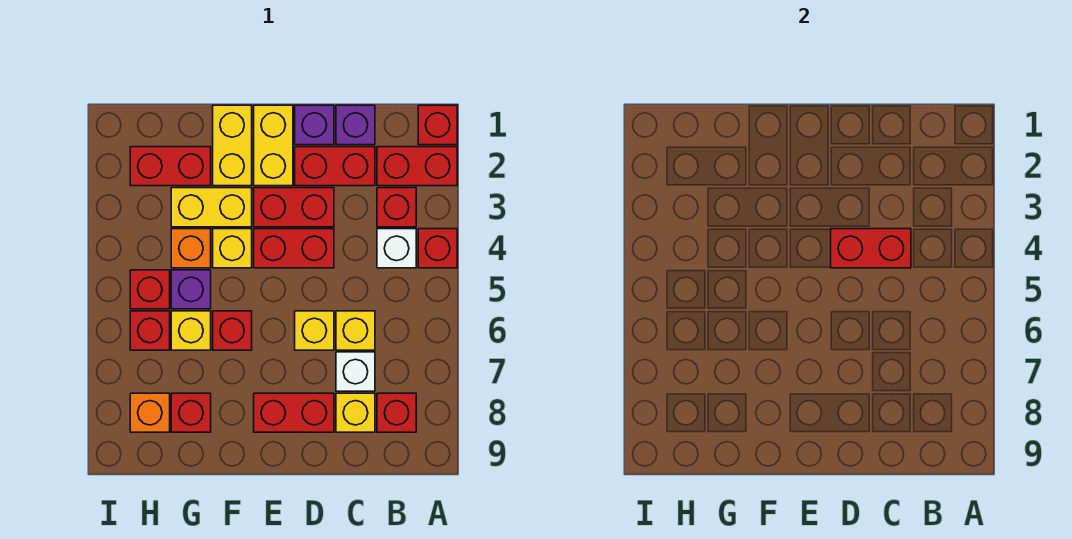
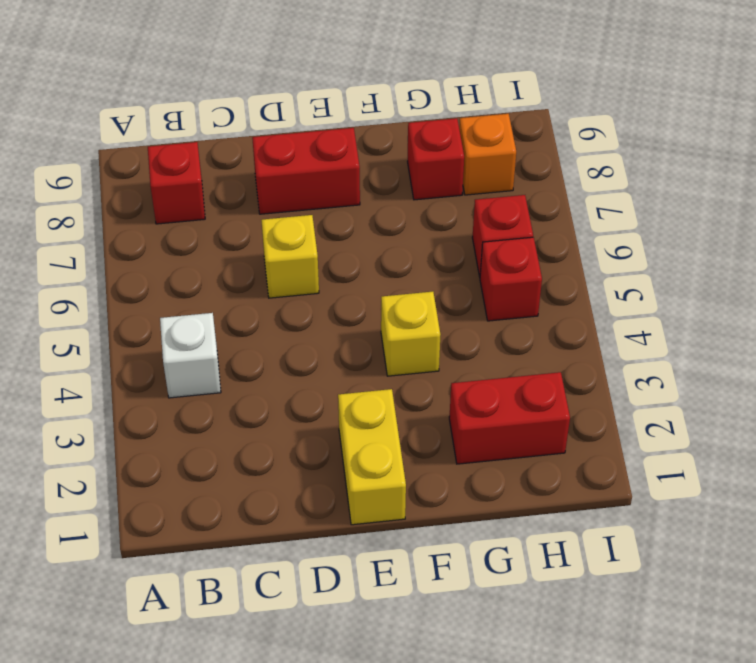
none -> red 1x1 brick [418,105,457,145]
none -> red 1x2 brick [377,147,457,186]
none -> red 1x1 brick [418,229,457,268]
none -> red 1x1 brick [377,188,416,227]

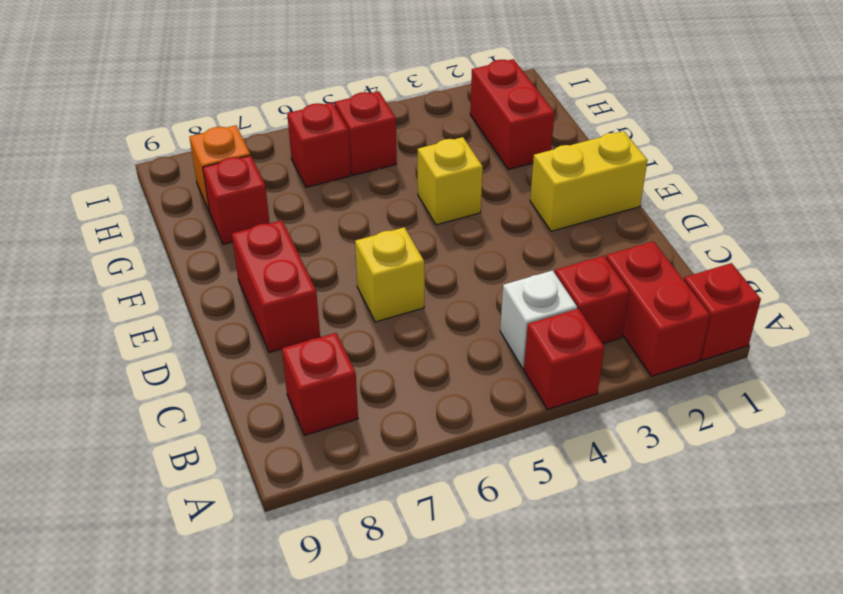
none -> purple 1x1 brick [336,105,375,145]
none -> red 1x2 brick [295,147,375,186]
none -> yellow 1x1 brick [336,311,375,350]
none -> white 1x1 brick [336,352,375,391]

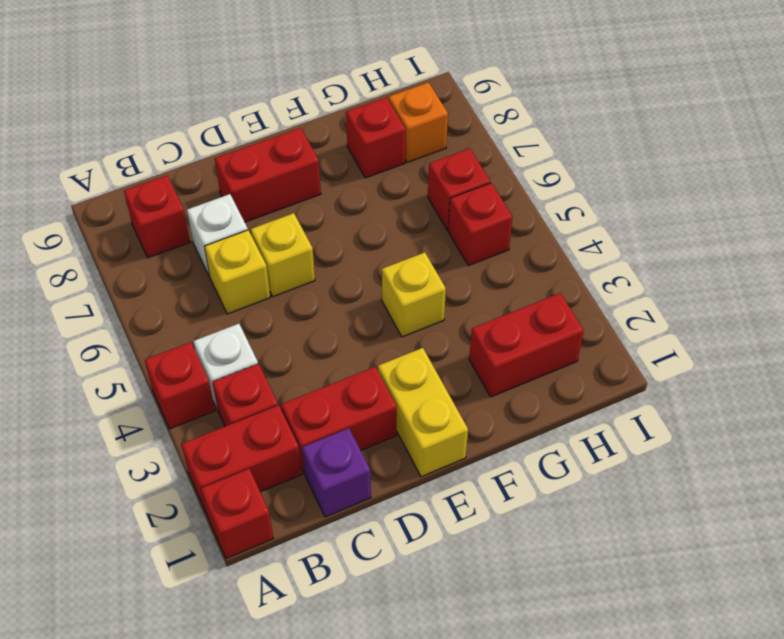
none -> yellow 1x1 brick [336,393,375,432]
none -> purple 1x1 brick [295,105,334,145]
none -> red 1x2 brick [254,188,334,227]
none -> red 1x2 brick [254,229,334,268]

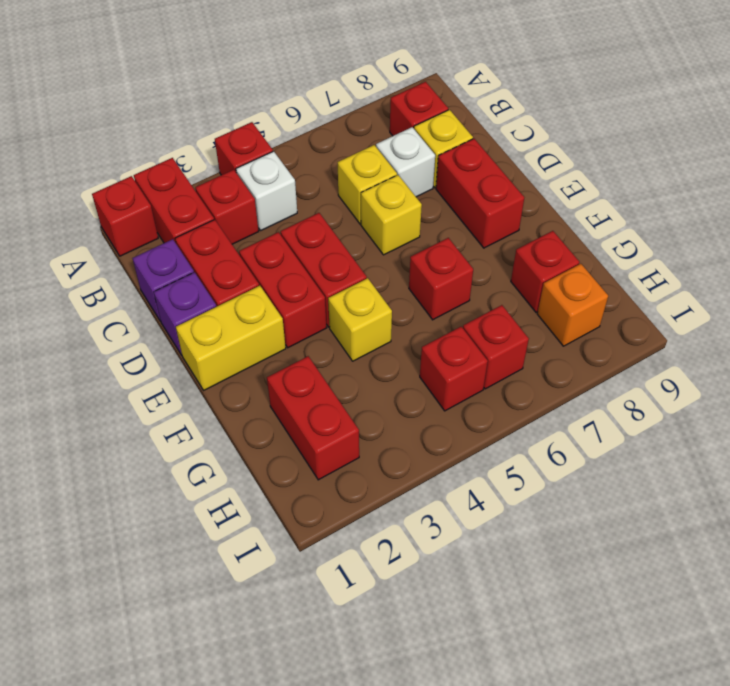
none -> yellow 1x2 brick [213,105,252,186]
none -> yellow 1x2 brick [171,188,252,227]
none -> orange 1x1 brick [171,229,211,268]
none -> purple 1x1 brick [171,270,211,309]

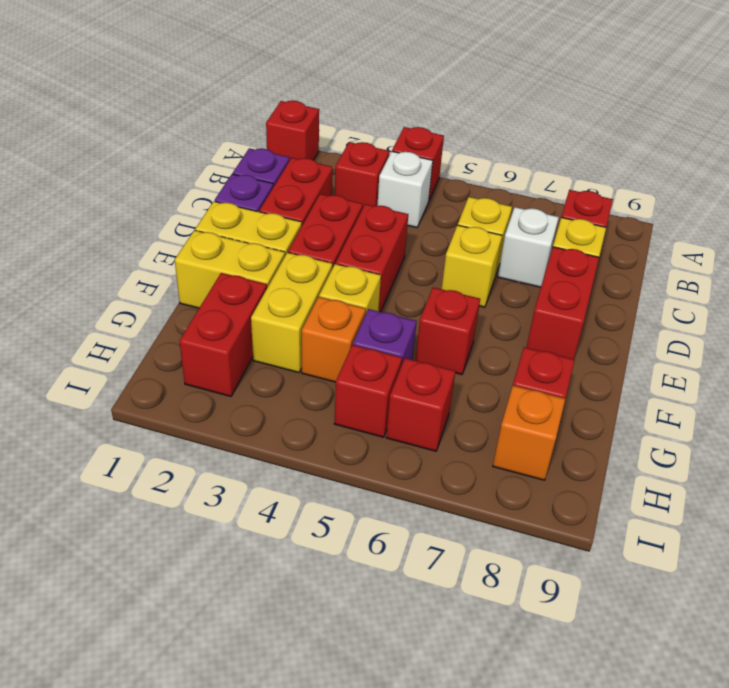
none -> red 1x2 brick [377,147,457,186]
none -> yellow 1x1 brick [171,311,211,350]
none -> red 1x2 brick [831,229,911,268]

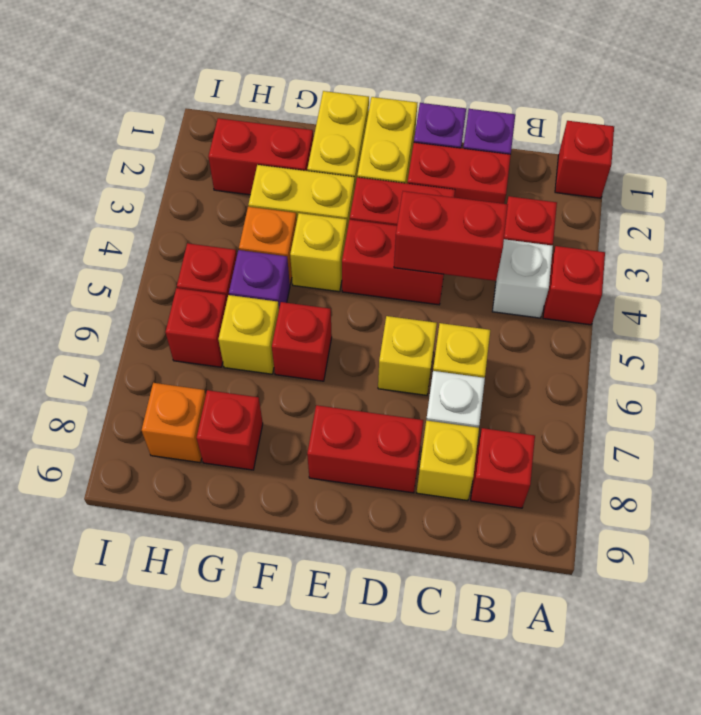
none -> red 1x2 brick [377,147,457,186]

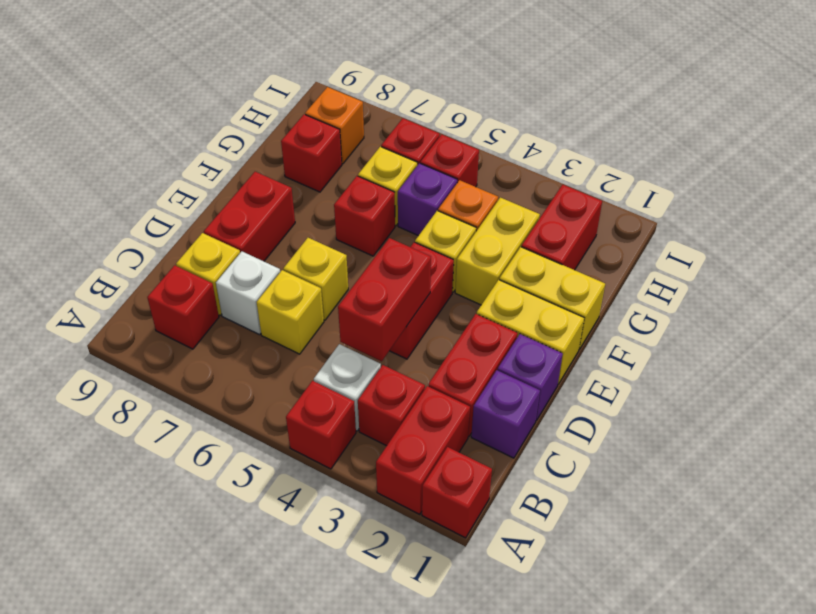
none -> red 1x2 brick [254,188,334,227]

